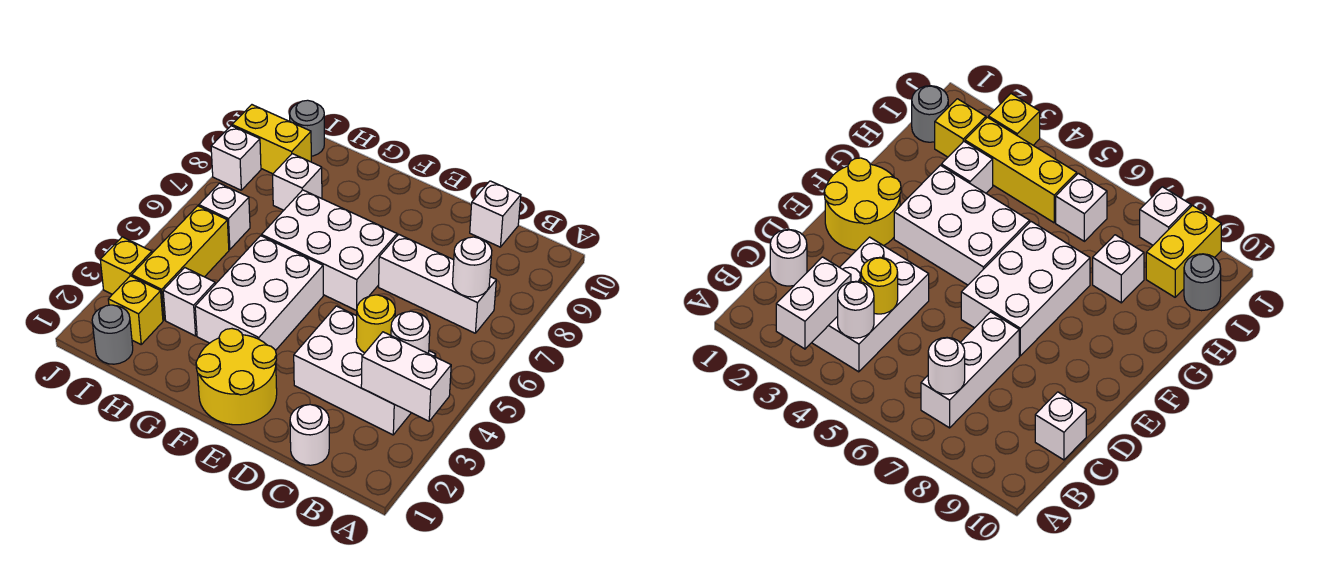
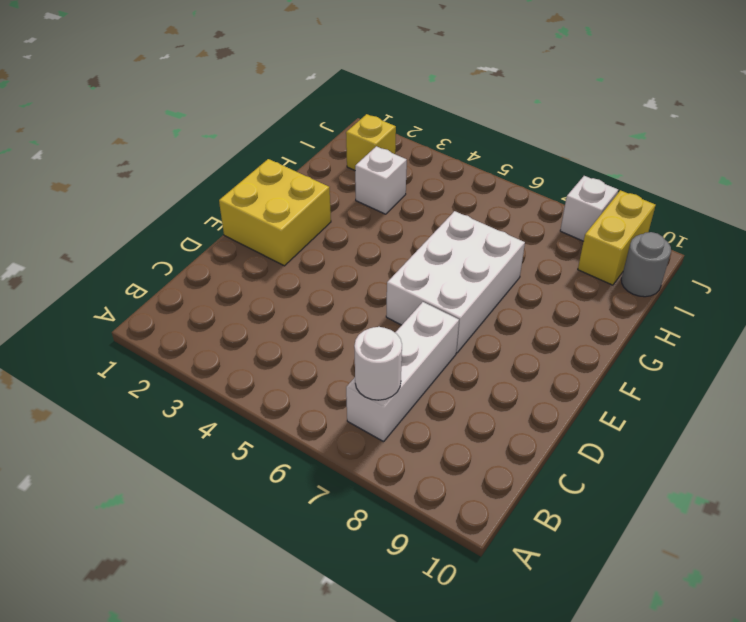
yellow 2x2 brick [219,159,331,266] -> yellow 2x2 round brick [196,329,277,425]
none -> white 2x3 brick [294,306,436,435]
none -> white 1x1 round brick [290,405,329,465]
none -> white 1x1 brick [470,181,521,247]

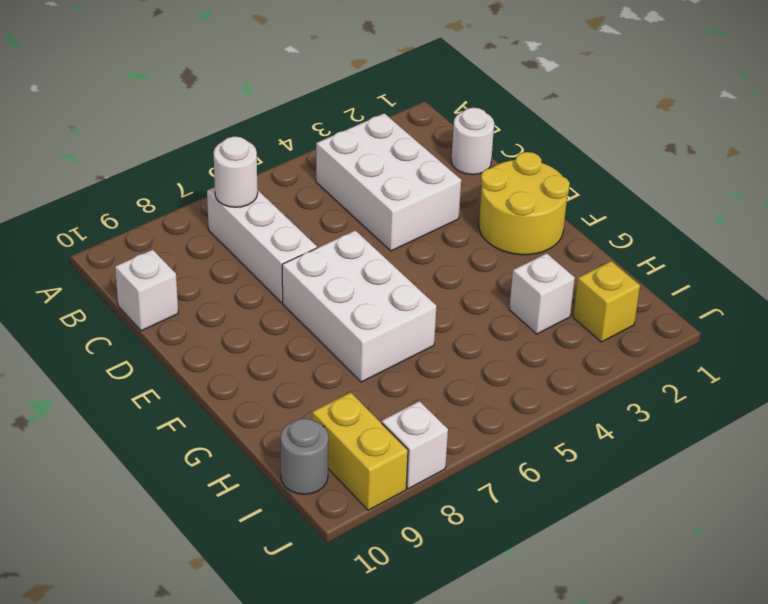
none -> white 2x3 brick [195,236,323,351]
none -> white 1x1 brick [273,154,322,210]
none -> grey 1x1 round brick [92,305,133,364]

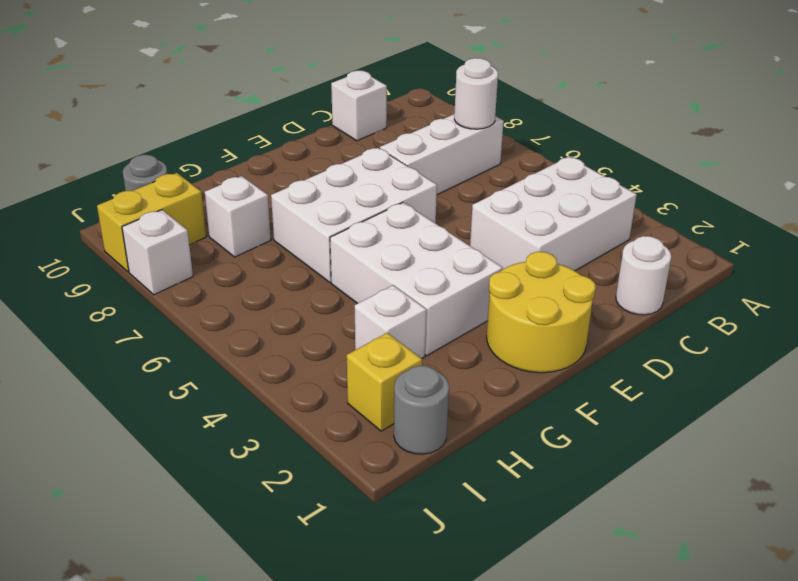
none -> yellow 1x3 brick [132,206,229,320]
none -> white 1x1 brick [199,183,250,250]
none -> yellow 1x1 brick [100,237,152,294]

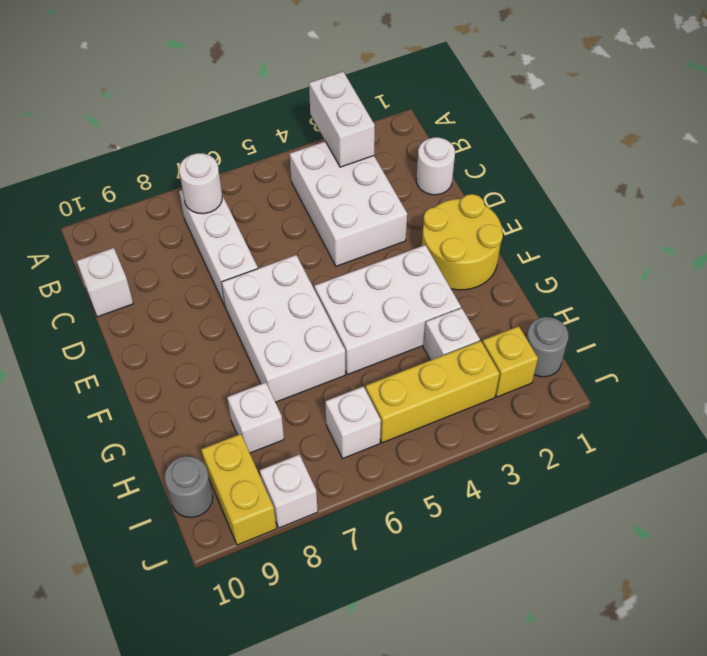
none -> yellow 1x1 brick [100,237,152,294]
none -> white 1x1 round brick [391,311,430,354]
none -> yellow 1x1 round brick [356,295,395,353]

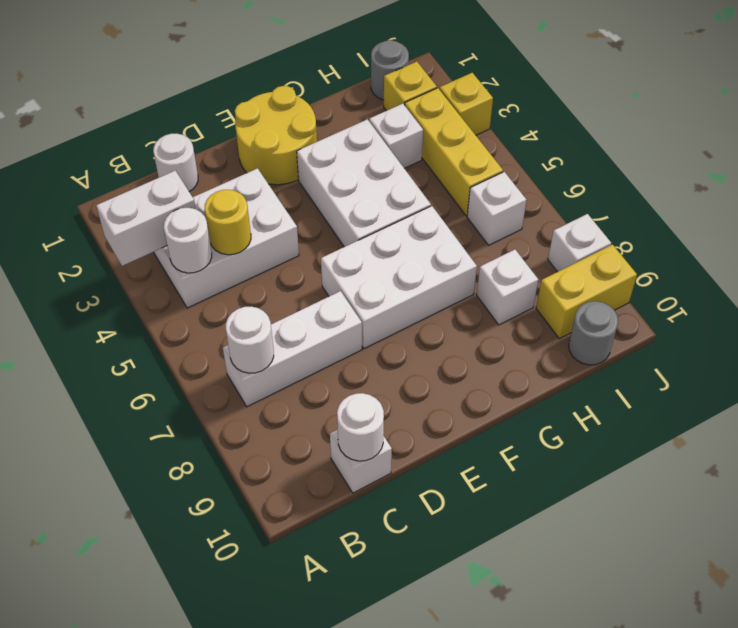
white 1x1 round brick [337,393,384,461] -> none

